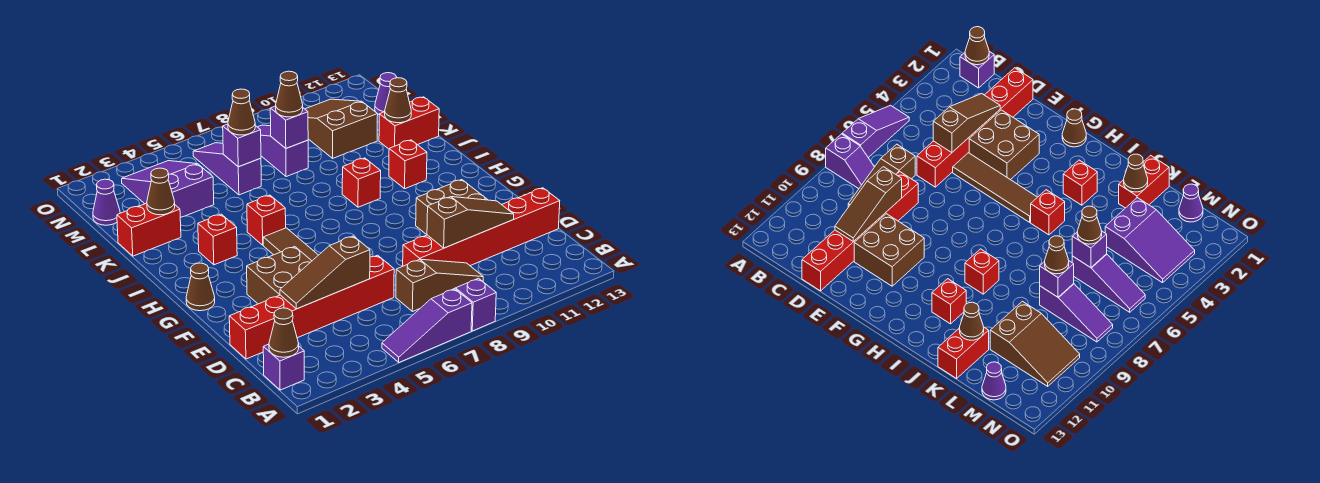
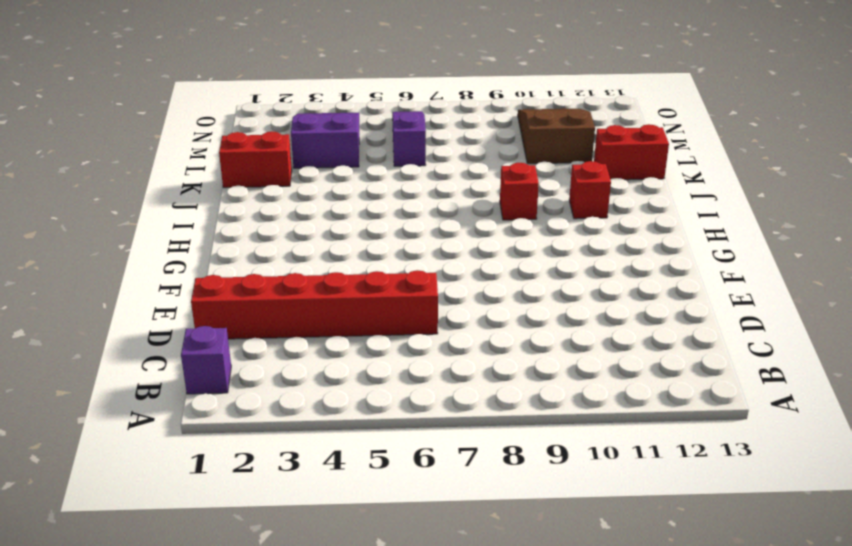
none -> purple 1x3 slope [382,289,472,362]
none -> purple 1x2 slope [454,278,496,331]
none -> brown 1x3 slope [396,259,483,312]
none -> red 1x6 brick [403,188,560,266]

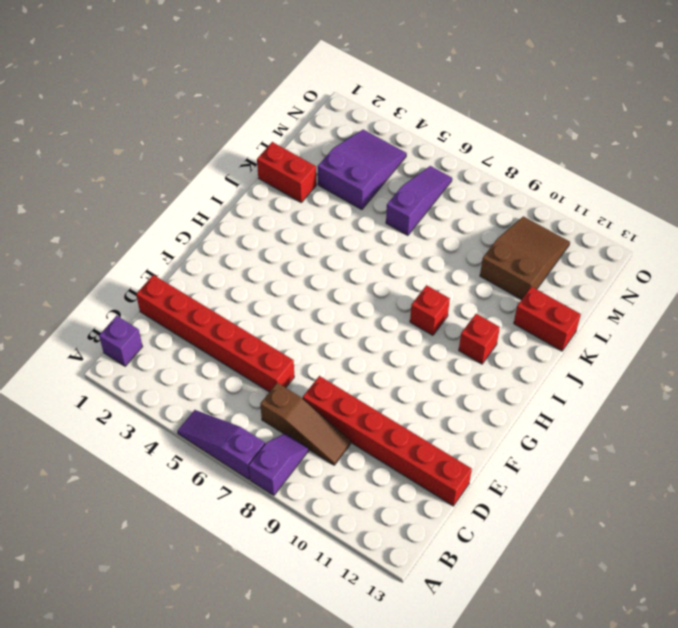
none -> brown 2x2 brick [247,247,311,304]
none -> brown 1x4 tile [263,228,318,261]
none -> brown 2x2 brick [416,180,488,235]
none -> brown 1x1 cone [186,263,215,311]

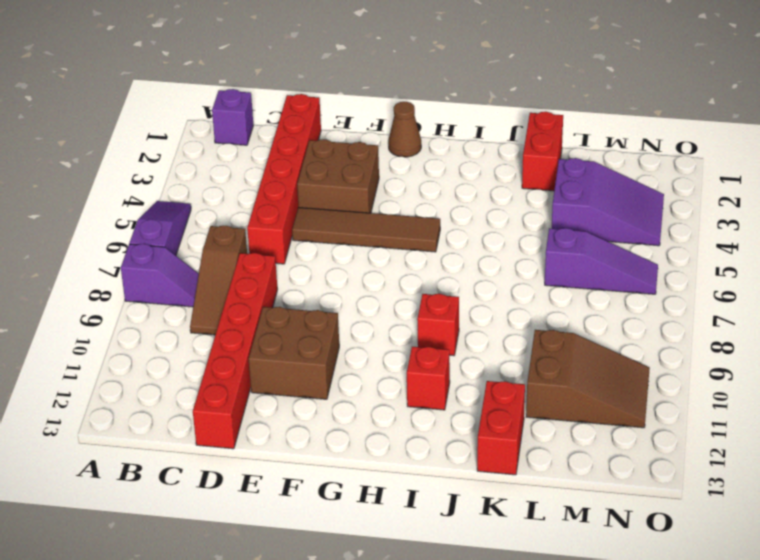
none -> red 1x1 brick [198,214,237,265]
none -> red 1x1 brick [247,195,286,245]
none -> purple 1x3 slope [258,125,308,177]
none -> purple 1x1 cone [93,179,120,225]

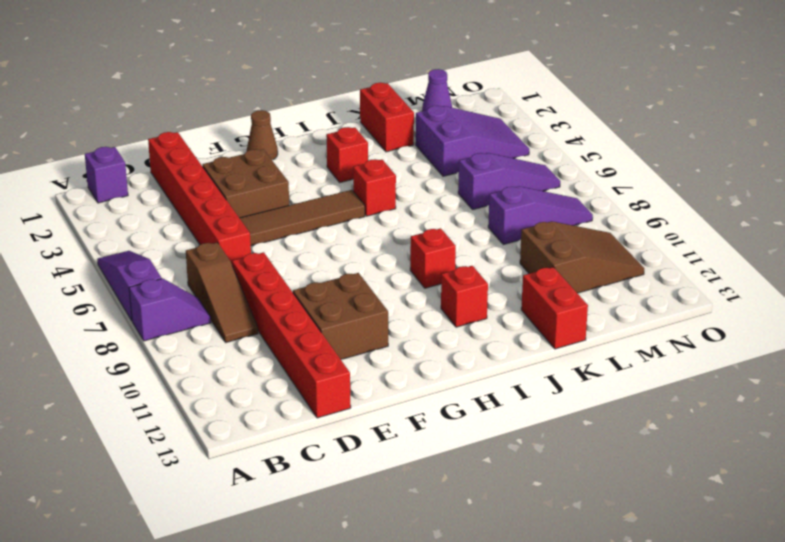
none -> purple 1x1 cone [375,73,397,114]
none -> brown 1x1 cone [269,308,299,357]
none -> brown 1x3 slope [280,236,370,309]
none -> brown 1x3 slope [427,197,514,248]

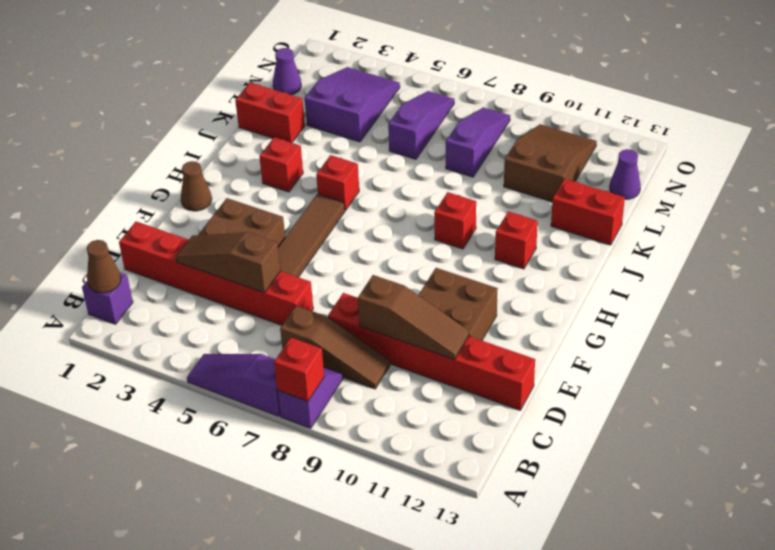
red 1x1 brick [274,338,324,401] -> none
none -> brown 1x1 cone [147,168,175,215]
none -> brown 1x1 cone [385,78,411,123]
none -> purple 1x1 brick [223,124,261,167]
none -> purple 1x1 brick [270,106,308,148]

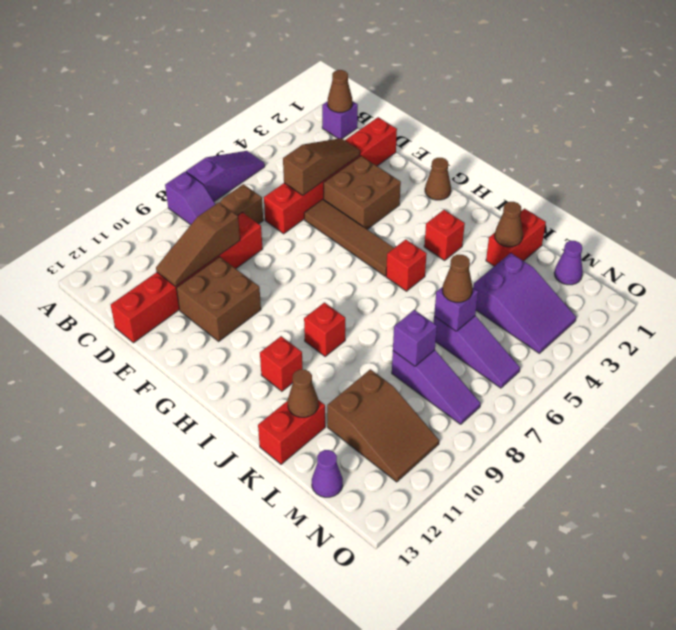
none -> brown 1x1 cone [276,71,303,117]

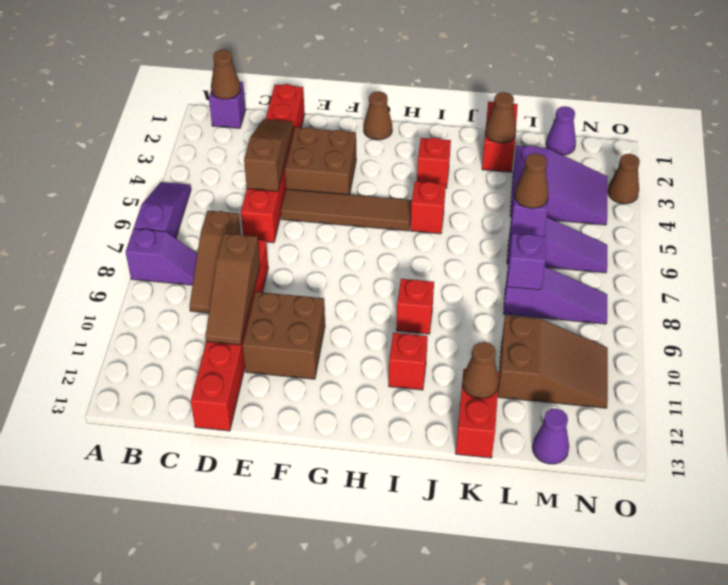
brown 1x1 cone [608,154,640,204] -> brown 1x1 cone moved to [276,71,303,117]

